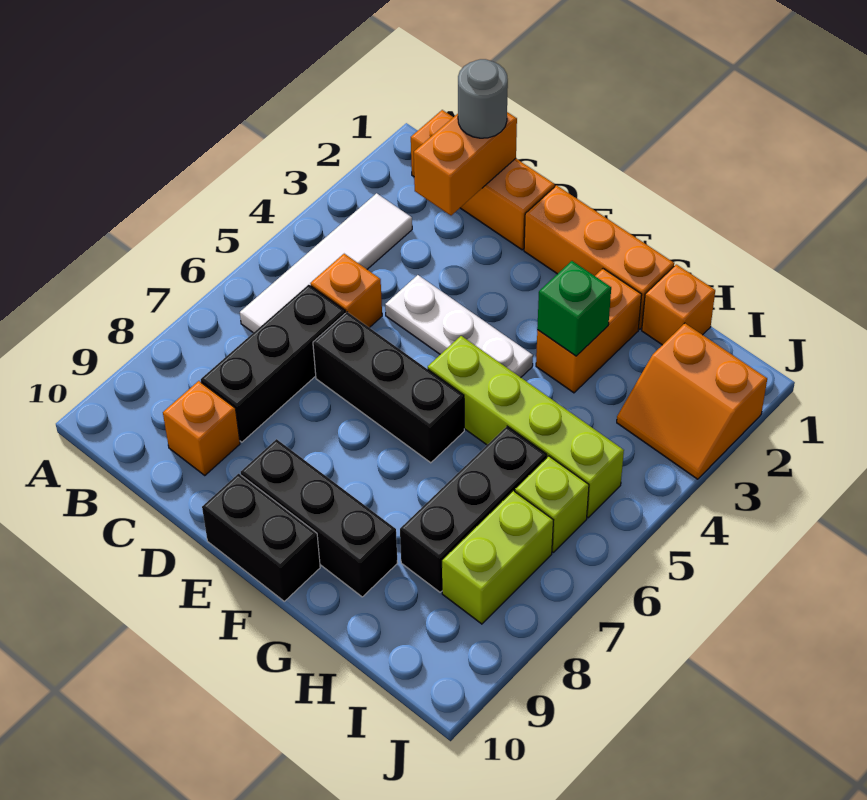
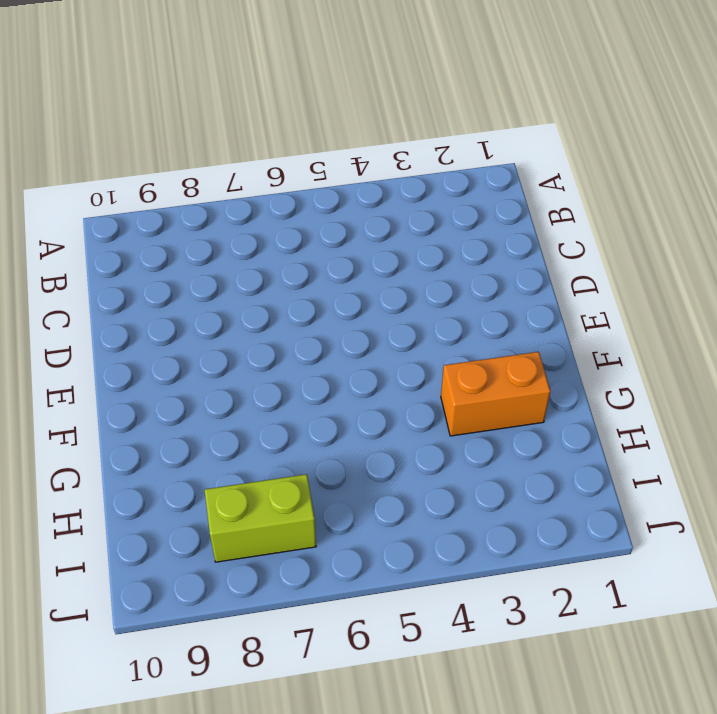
none -> orange 1x3 brick [411,110,555,250]
none -> white 1x4 tile [240,193,412,333]
none -> orange 1x1 brick [310,254,382,328]

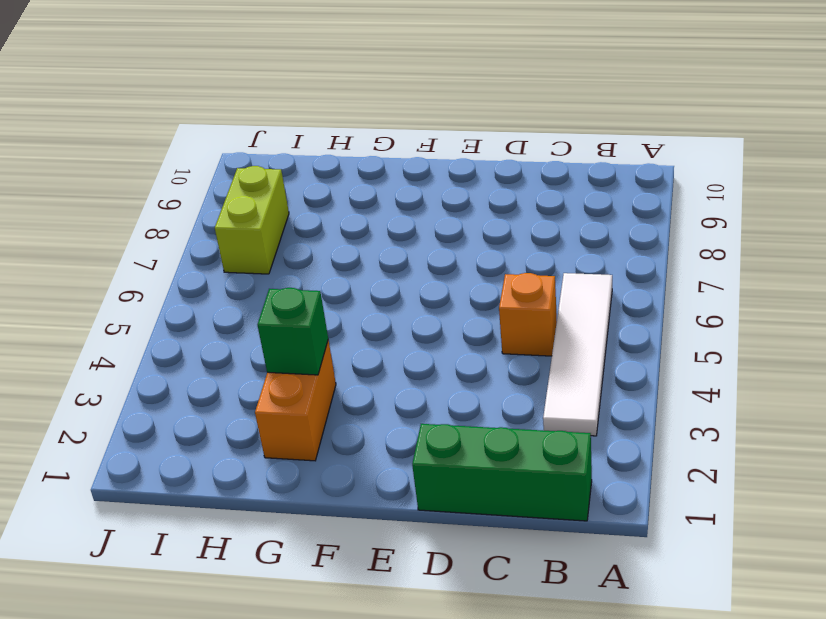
green 1x3 brick [412,424,592,521] -> orange 1x3 brick [411,110,555,250]
none -> black 1x3 brick [201,285,345,442]
none -> orange 1x1 brick [163,381,240,475]
none -> white 1x3 plate [385,275,533,377]

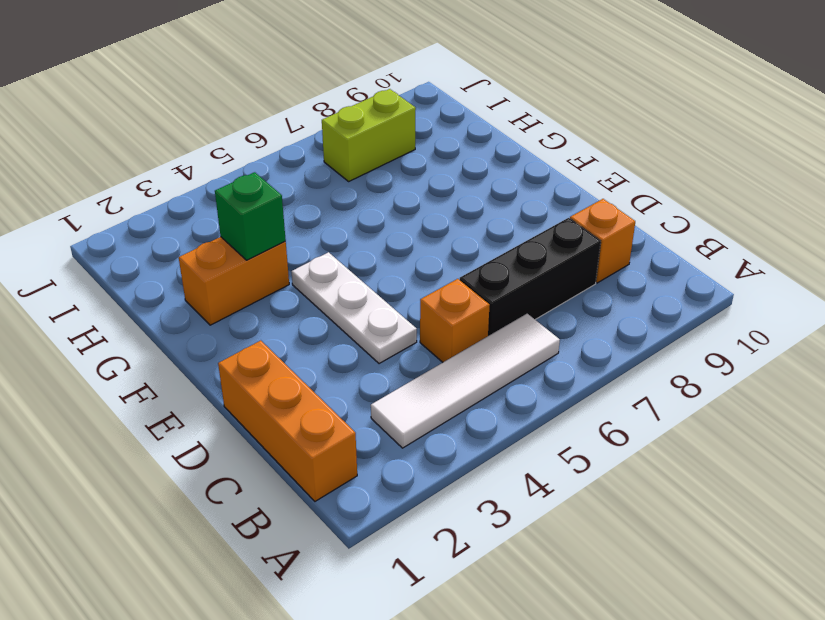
none -> black 1x3 brick [313,312,464,463]
none -> orange 1x3 brick [524,185,674,329]
none -> black 1x3 brick [241,439,397,597]

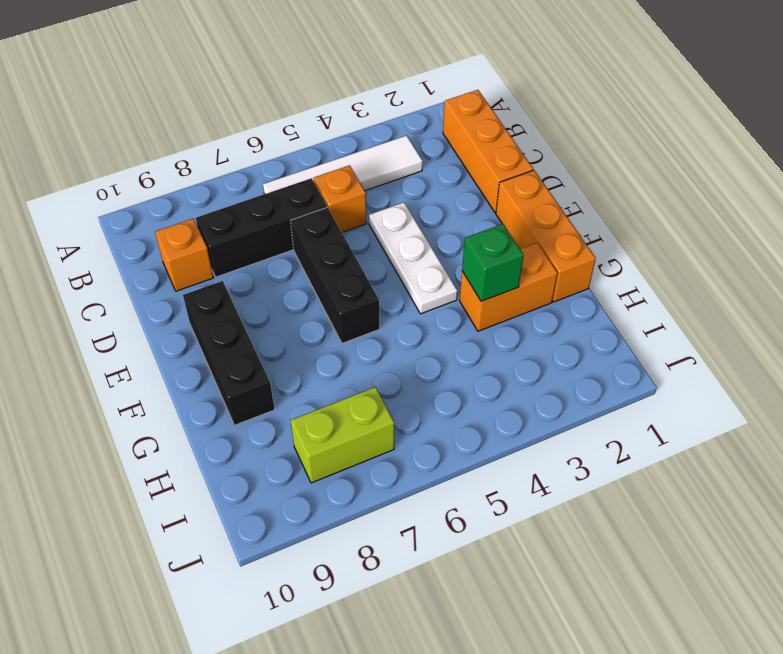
none -> black 1x2 brick [202,474,320,601]
none -> lime 1x4 brick [428,336,624,518]
none -> orange 1x1 brick [642,264,715,345]

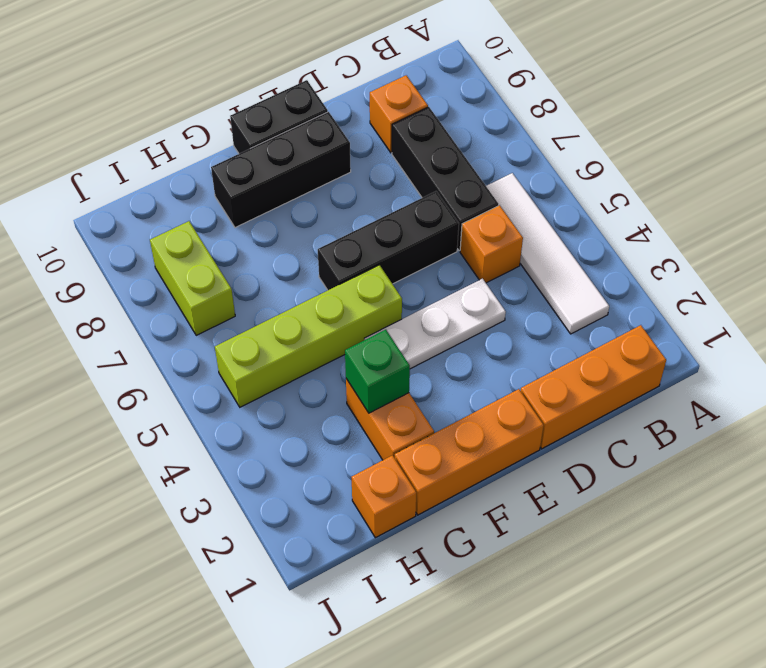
none -> black 1x3 brick [400,426,547,592]
none -> orange 2x2 slope [617,323,767,479]
none -> lime 1x1 brick [515,456,589,552]

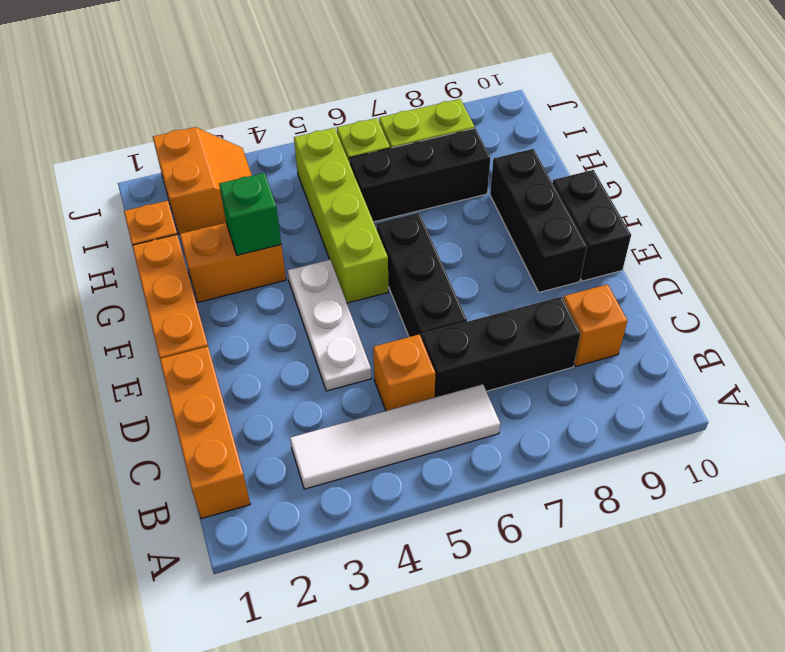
none -> orange 1x2 brick [414,112,517,215]
none -> grey 1x1 round brick [458,59,508,138]

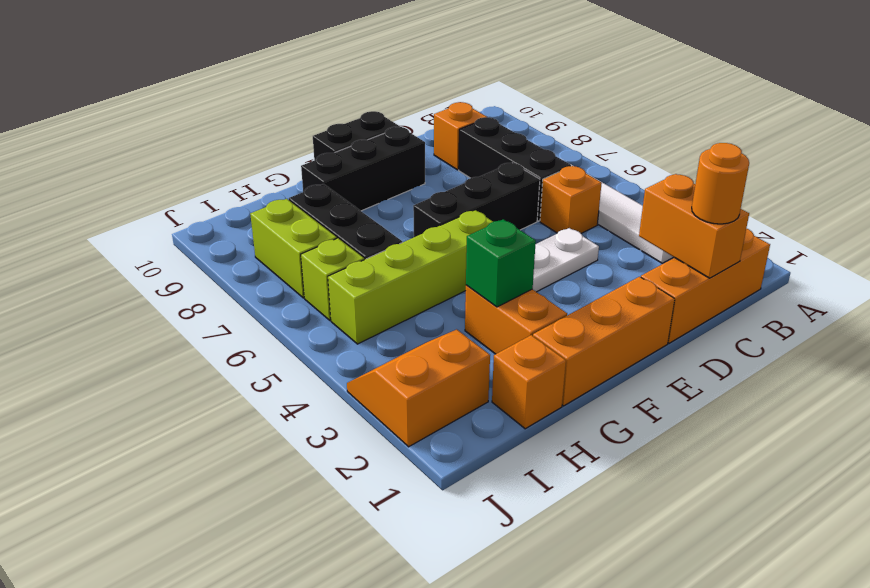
orange 1x1 round brick [692,143,749,224] -> grey 1x1 round brick [458,59,508,138]

